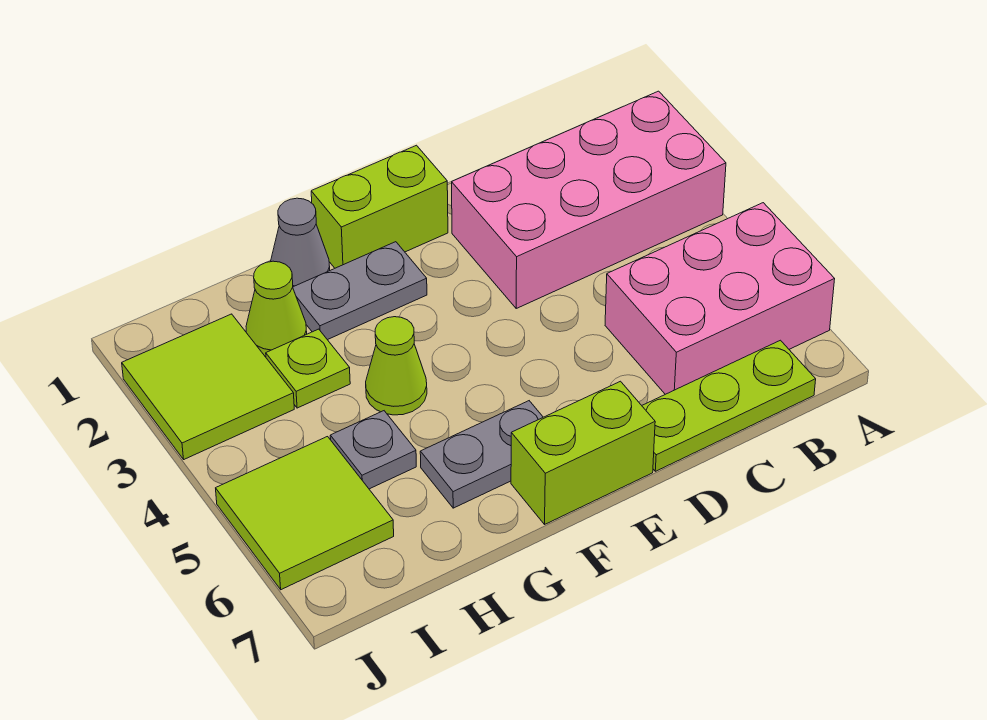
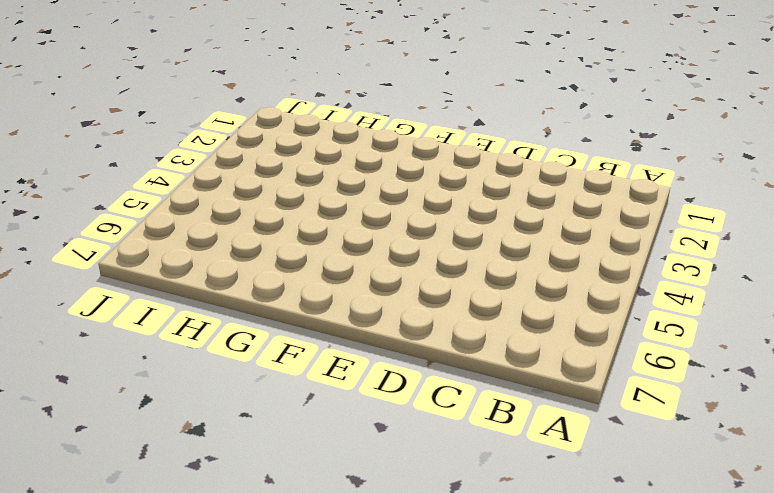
none -> pink 2x4 brick [452,91,726,308]
none -> pink 2x3 brick [605,203,835,394]
none -> lime 1x3 plate [642,340,816,471]

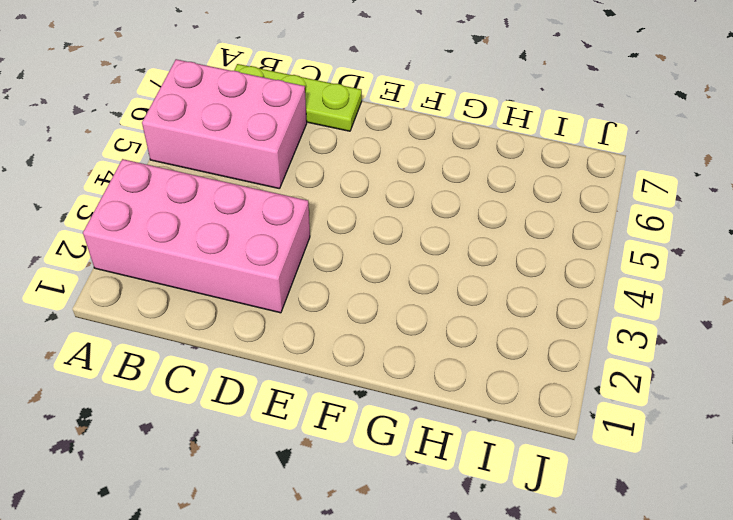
none -> lime 1x2 brick [311,145,448,268]
none -> lime 1x2 brick [511,381,655,524]
none -> grey 1x2 plate [293,242,427,340]

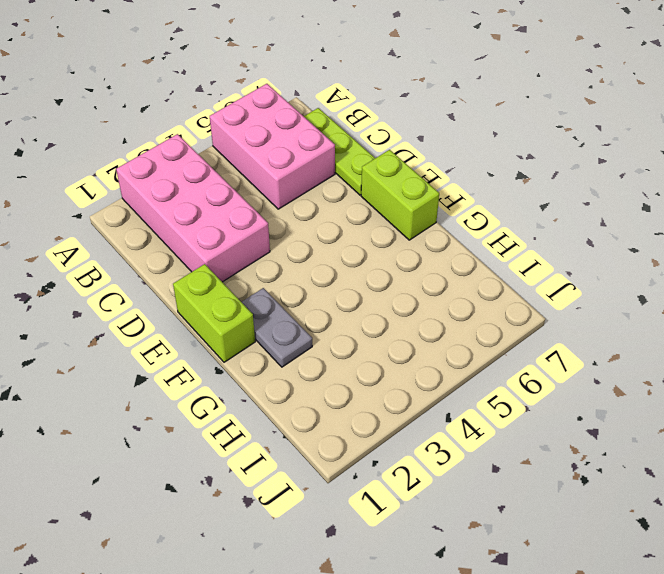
none -> grey 1x2 plate [420,401,543,508]
none -> grey 1x1 cone [271,198,330,287]
none -> lime 1x1 cone [366,317,427,415]

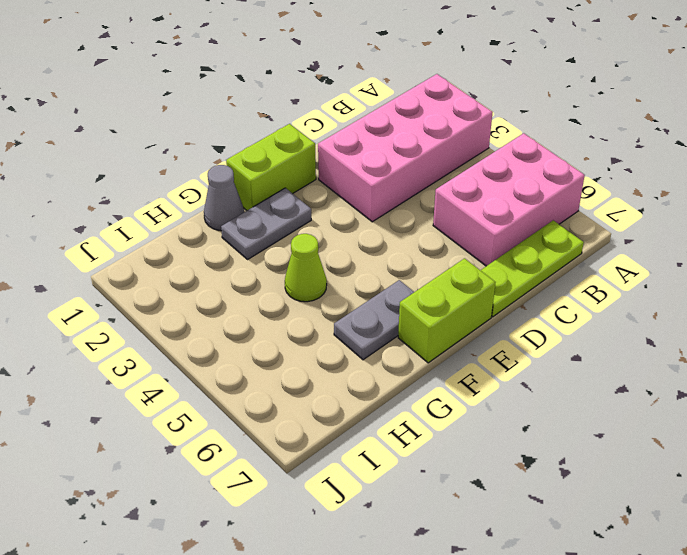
none -> lime 1x1 cone [246,261,307,357]
none -> lime 1x1 plate [266,329,350,408]
none -> grey 1x1 plate [330,411,416,489]

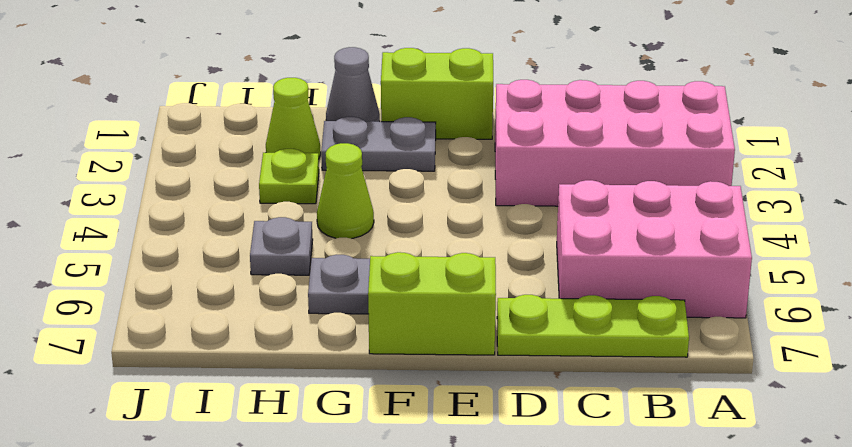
none -> lime 2x2 tile [122,314,294,459]
none -> lime 2x2 tile [216,437,394,590]

